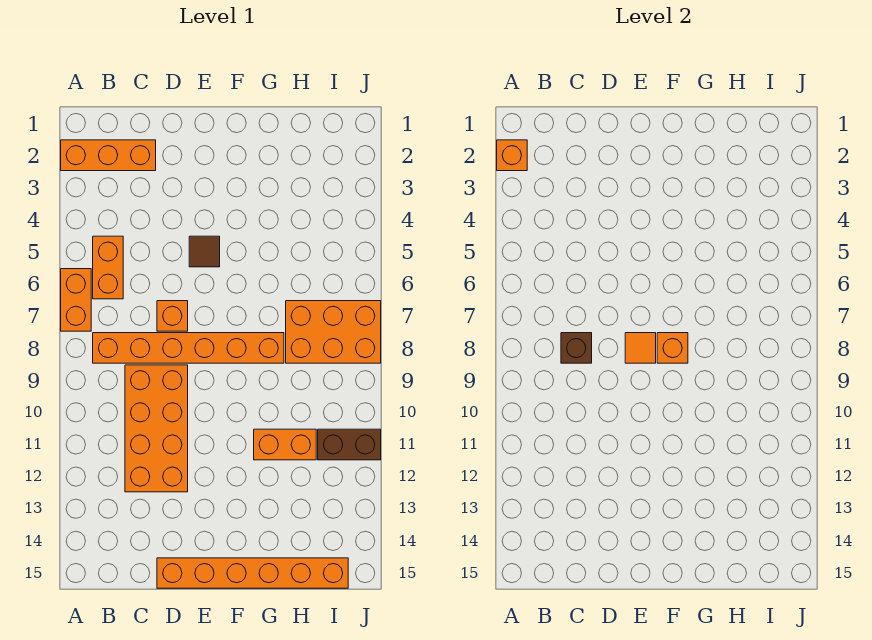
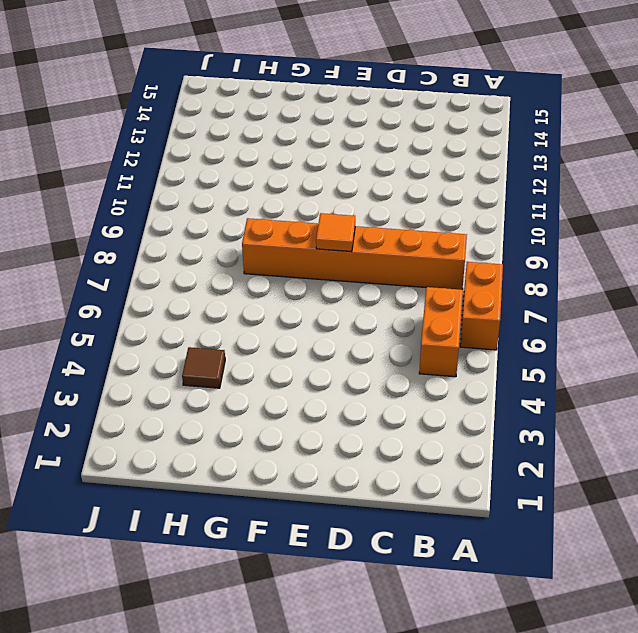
brown 1x1 tile [182,347,225,388] -> brown 1x1 tile moved to [189,236,220,267]
none -> orange 1x3 brick [61,140,156,171]
none -> orange 2x4 brick [125,365,188,492]
none -> orange 1x1 brick [157,301,188,331]

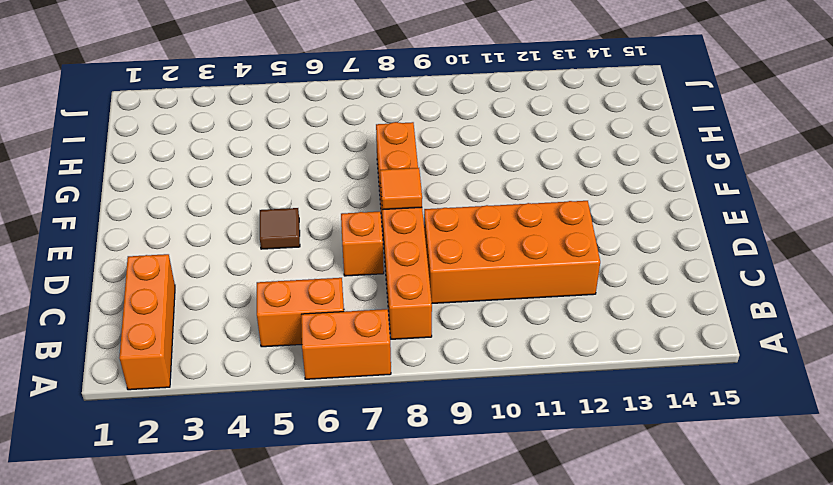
none -> orange 1x6 brick [157,558,348,588]
none -> orange 1x2 brick [254,429,316,460]
none -> orange 2x3 brick [286,301,381,363]

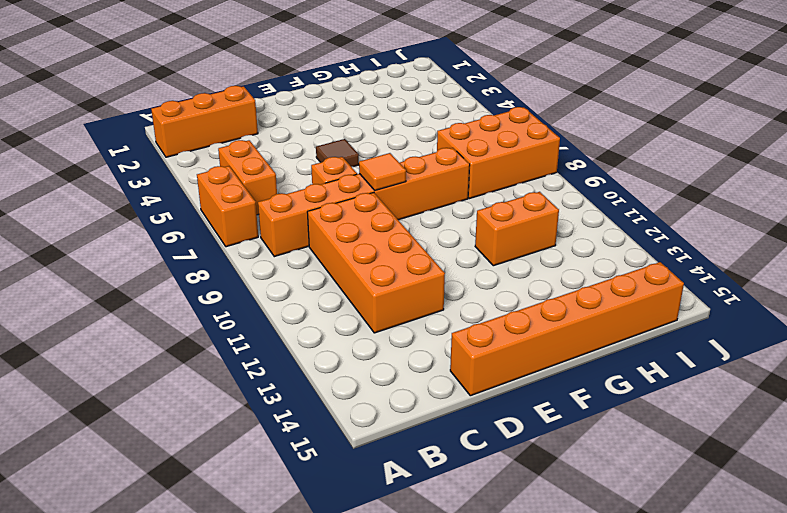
none -> brown 1x2 brick [318,429,381,460]
none -> orange 1x1 brick [497,140,527,171]
none -> brown 1x1 brick [561,333,592,363]

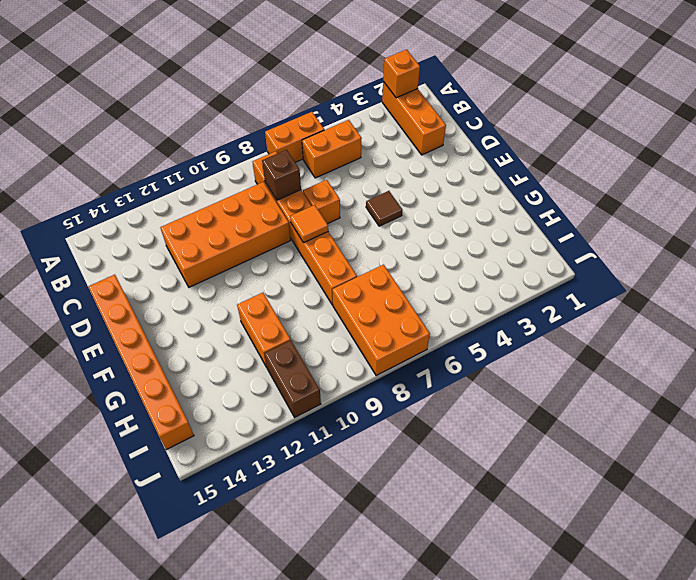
none -> orange 1x1 brick [657,333,688,363]

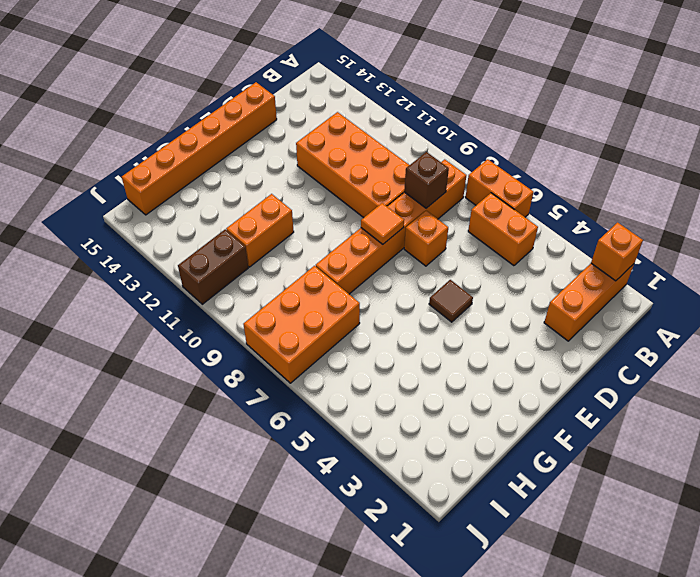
none -> orange 1x1 brick [657,333,688,363]

